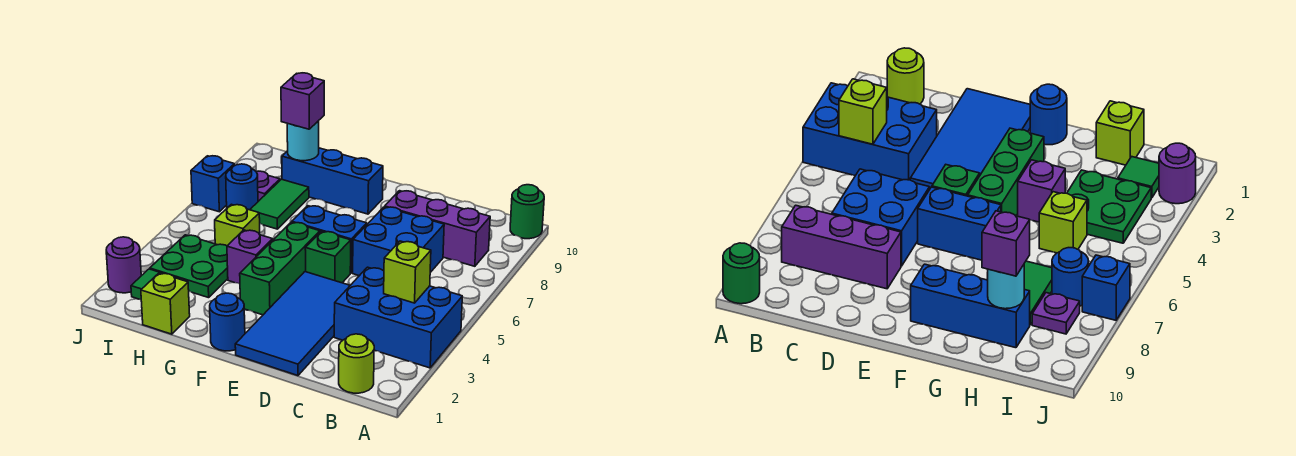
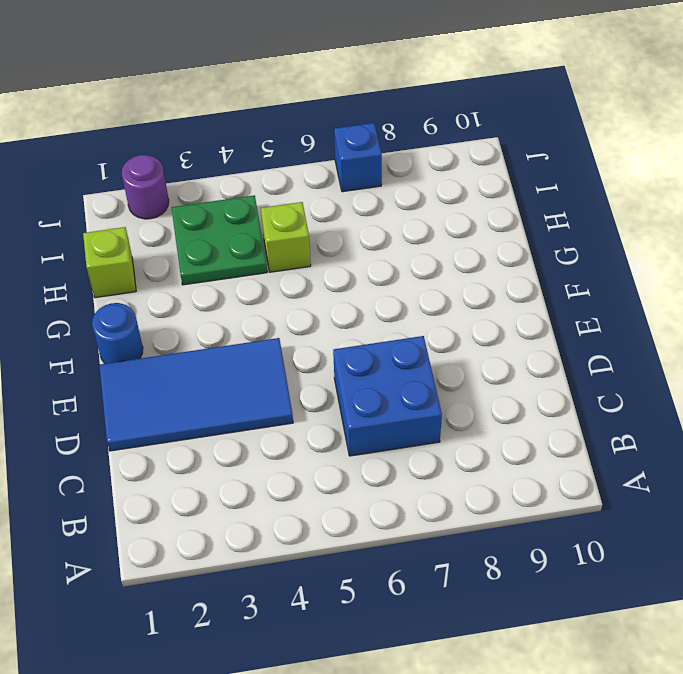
none -> blue 2x3 brick [334,267,462,368]
none -> green 1x1 round brick [510,185,544,239]
none -> lime 1x1 round brick [339,334,374,393]

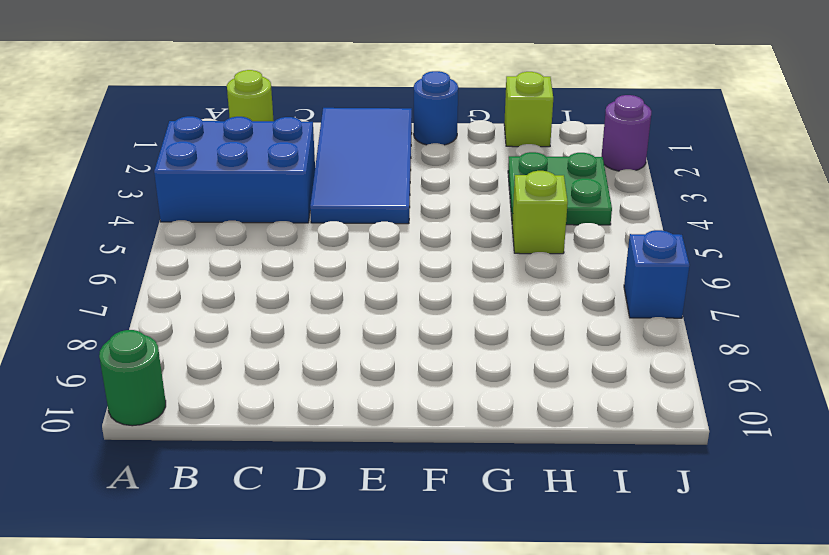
none -> purple 1x3 brick [385,191,490,266]
none -> blue 2x2 brick [353,207,444,276]
none -> green 1x1 brick [305,231,351,283]

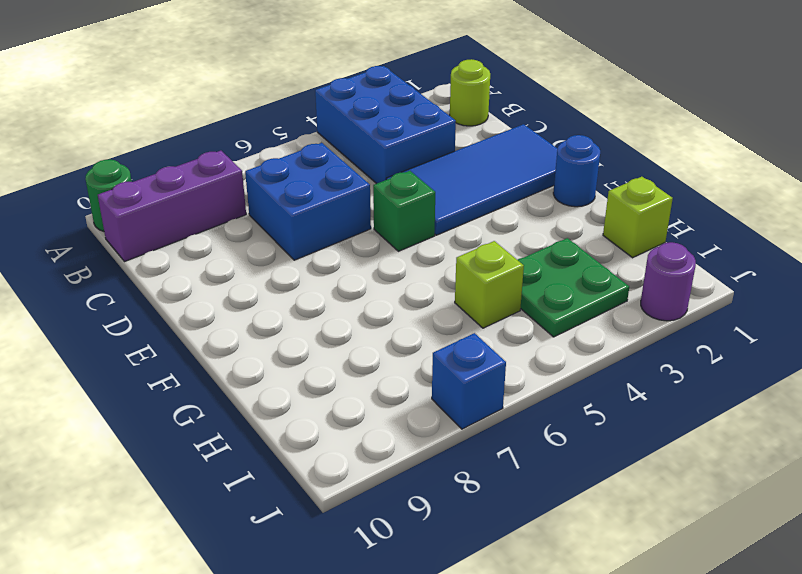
purple 1x3 brick [98,151,246,261] -> purple 1x3 brick turned to [385,191,490,266]
none -> blue 1x2 brick [292,206,367,273]
none -> green 1x3 brick [240,222,320,315]
none -> blue 1x3 brick [282,148,383,214]

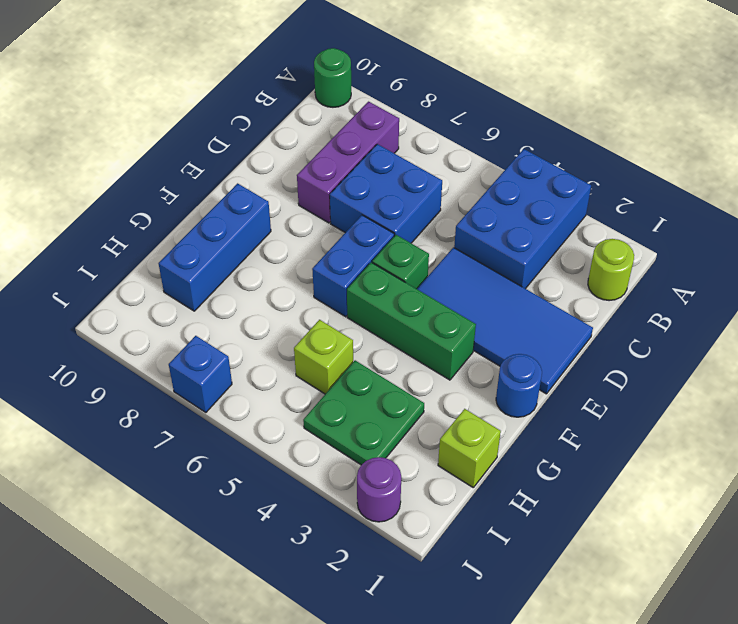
none -> purple 1x1 brick [227,230,273,284]
none -> green 1x2 tile [250,179,309,229]
none -> green 1x1 tile [131,269,176,300]

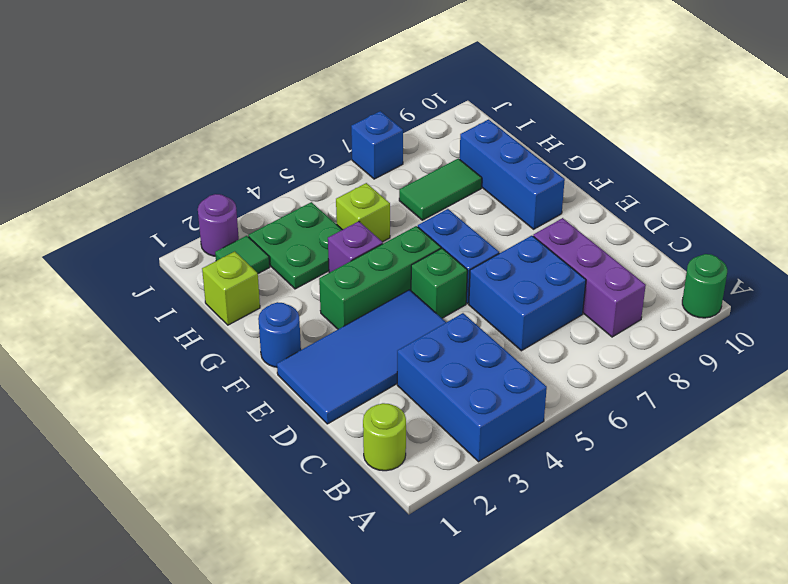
none -> blue 1x1 round brick [226,164,258,210]
none -> purple 1x1 plate [256,171,280,201]
none -> lime 1x1 brick [384,241,431,303]

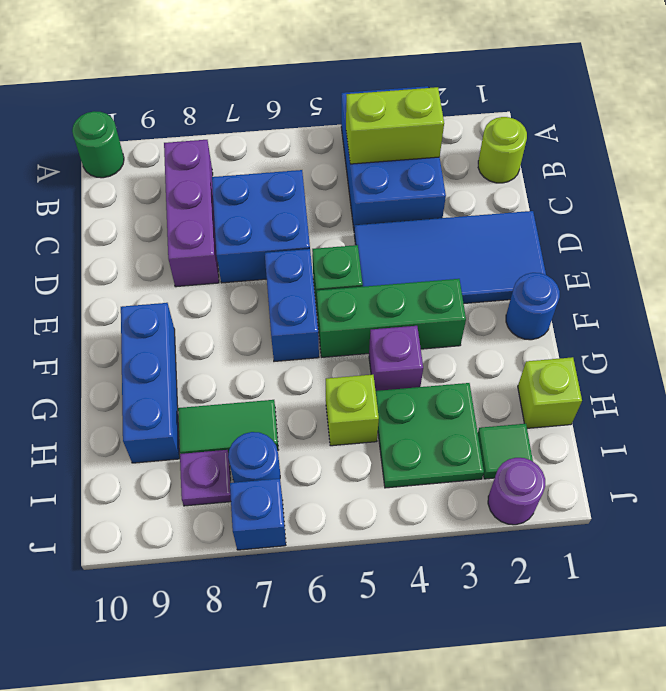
lime 1x2 brick [346,87,444,164] -> lime 1x1 brick [384,241,431,303]
none -> cyan 1x1 round brick [287,121,319,161]
none -> purple 1x1 brick [281,73,324,129]

